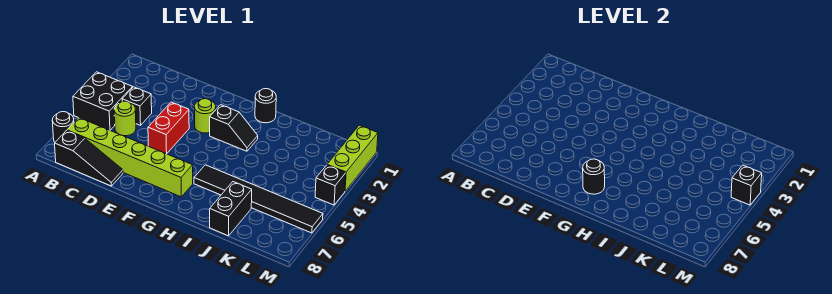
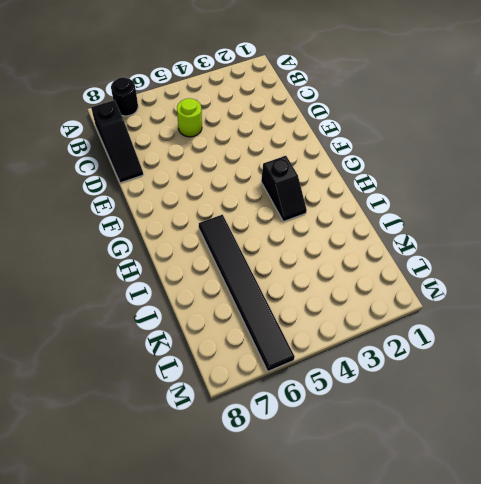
none -> black 2x2 brick [73,72,133,130]
none -> lime 1x6 brick [67,118,193,197]
none -> black 1x1 brick [122,87,152,125]

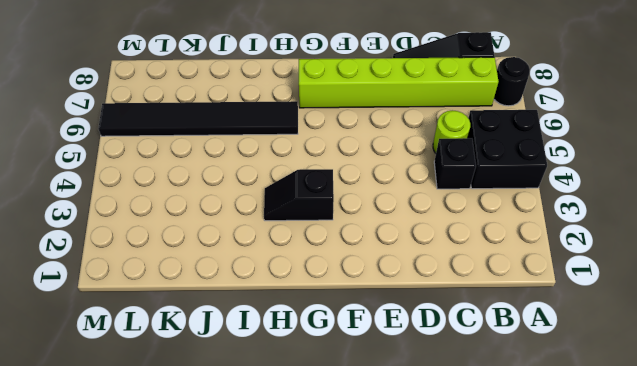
none -> red 1x2 brick [148,102,189,154]
none -> lime 1x1 round brick [195,99,216,133]
none -> black 1x1 round brick [255,89,276,123]

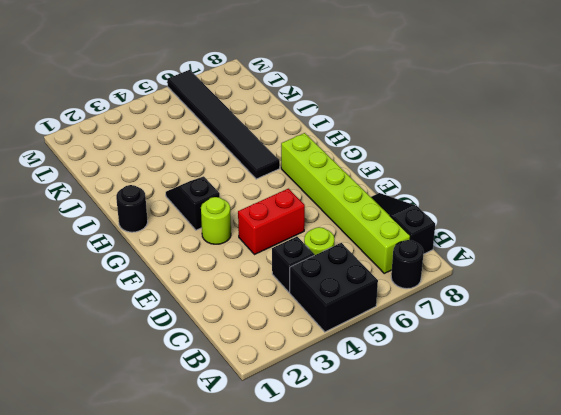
none -> black 1x2 brick [210,182,252,236]
none -> lime 1x3 brick [327,125,378,191]
none -> black 1x1 brick [315,165,346,205]

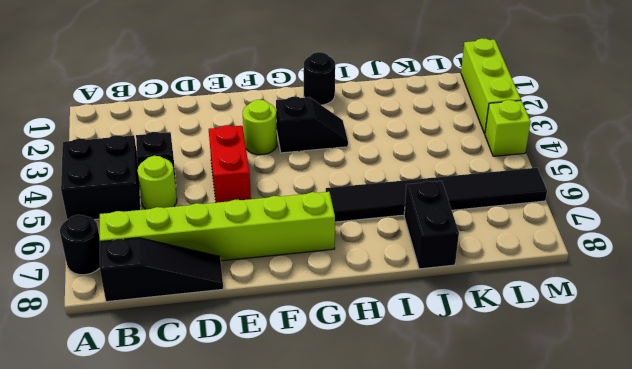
lime 1x1 brick [485,100,531,156] -> black 1x1 brick [315,165,346,205]
none -> black 1x1 round brick [583,159,605,194]
none -> black 1x1 brick [731,165,762,205]

